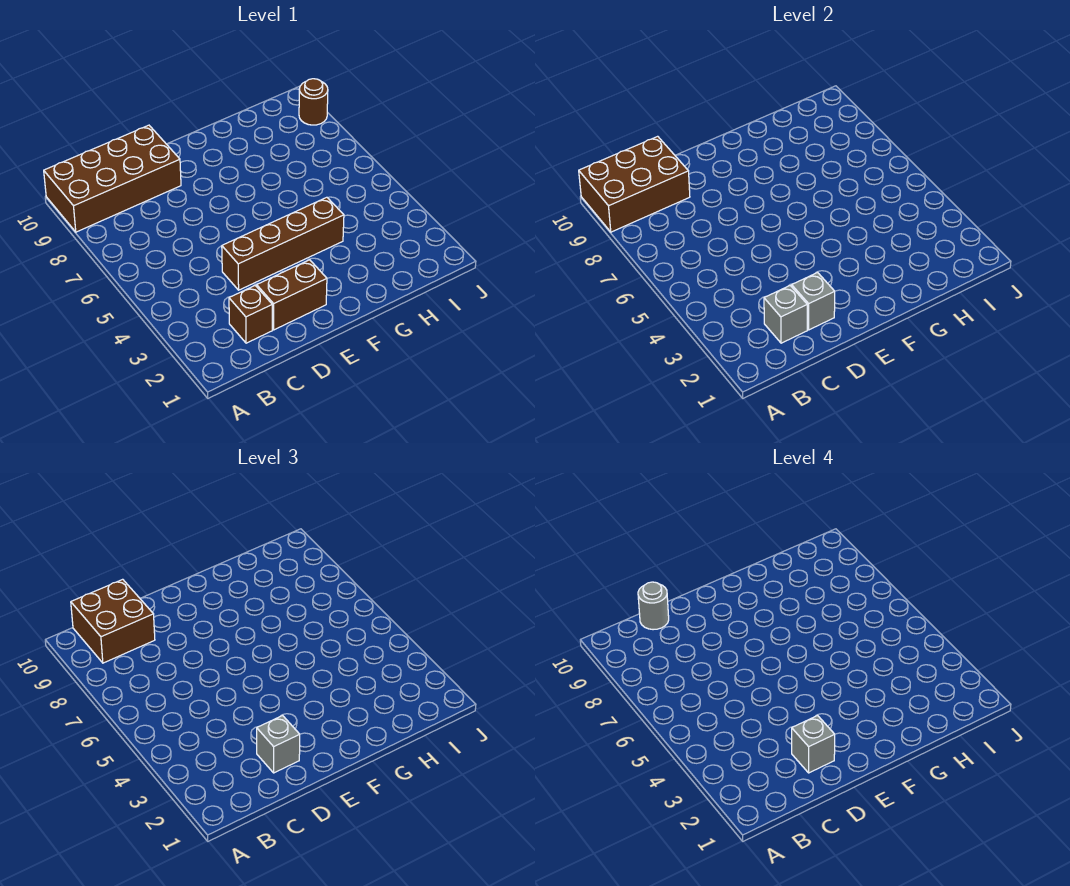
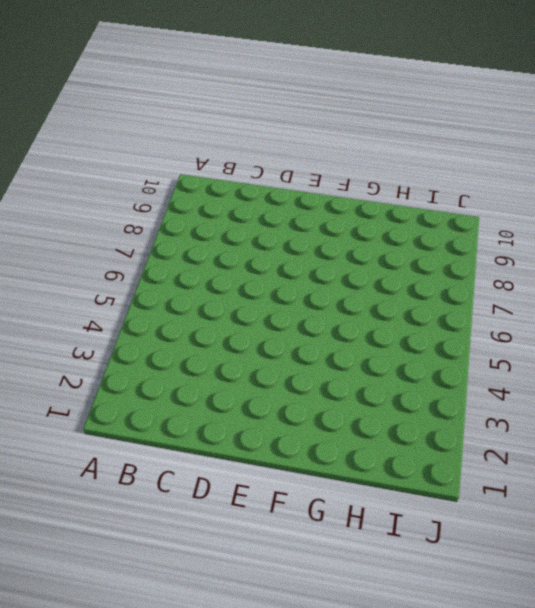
none -> brown 2x4 brick [44,125,181,232]
none -> brown 1x1 brick [229,286,272,343]
none -> brown 1x2 brick [257,260,327,330]

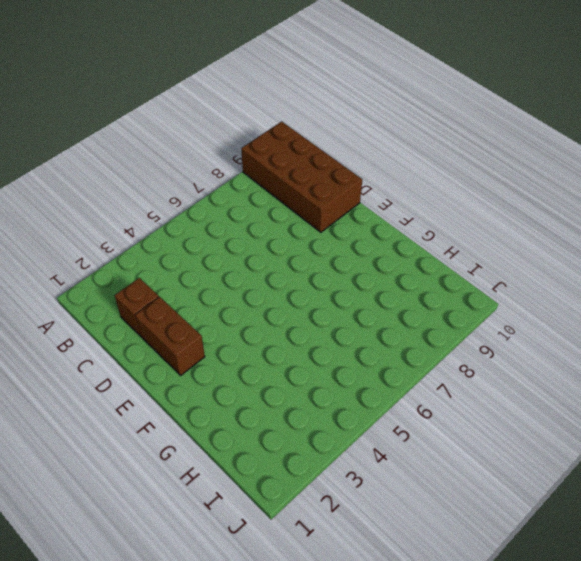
none -> brown 1x4 brick [222,197,344,290]
none -> brown 1x1 round brick [299,79,328,125]
none -> brown 2x3 brick [579,136,690,232]

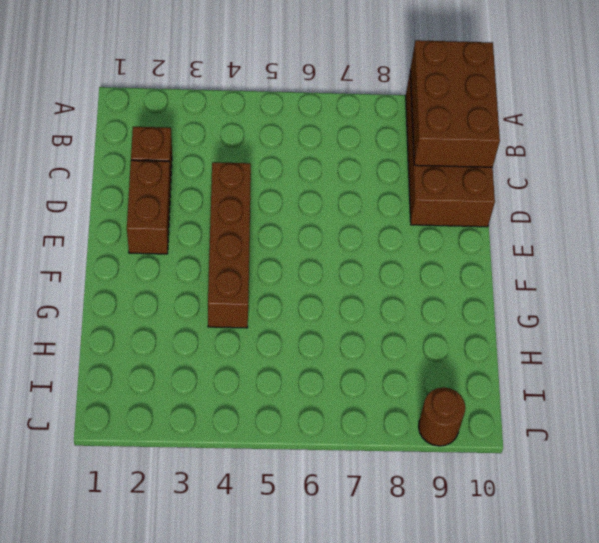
none -> grey 1x1 brick [764,286,807,343]
none -> grey 1x1 brick [792,273,835,330]
none -> brown 2x2 brick [71,579,155,663]

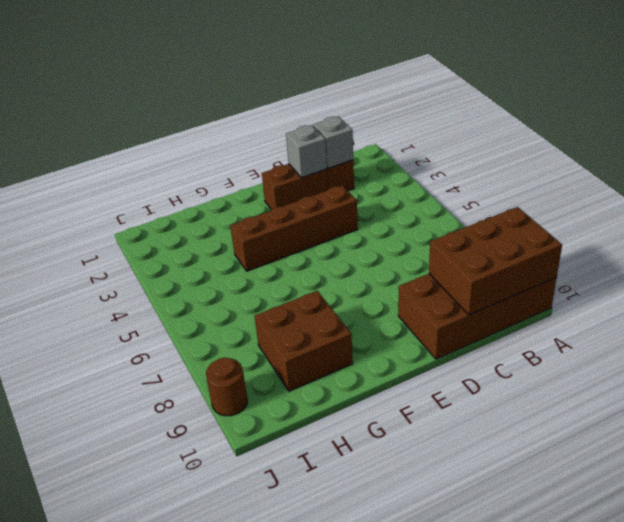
brown 2x2 brick [254,291,353,391] -> brown 2x2 brick moved to [71,579,155,663]
none -> grey 1x1 brick [257,716,300,773]
none -> grey 1x1 round brick [638,582,669,630]
none -> grey 1x1 brick [792,716,835,773]

